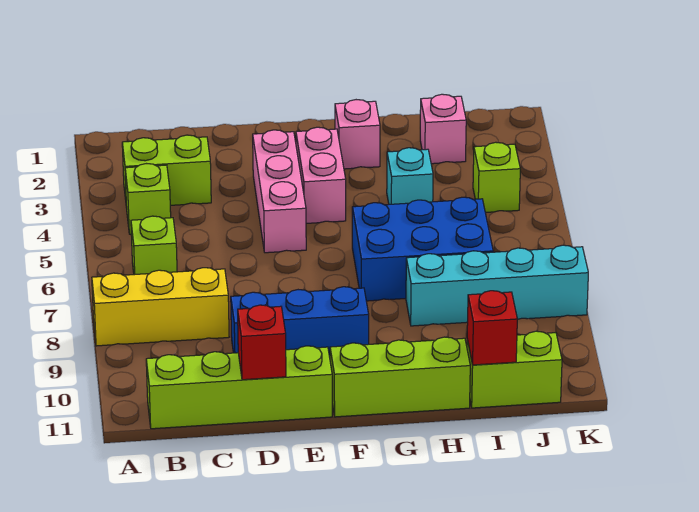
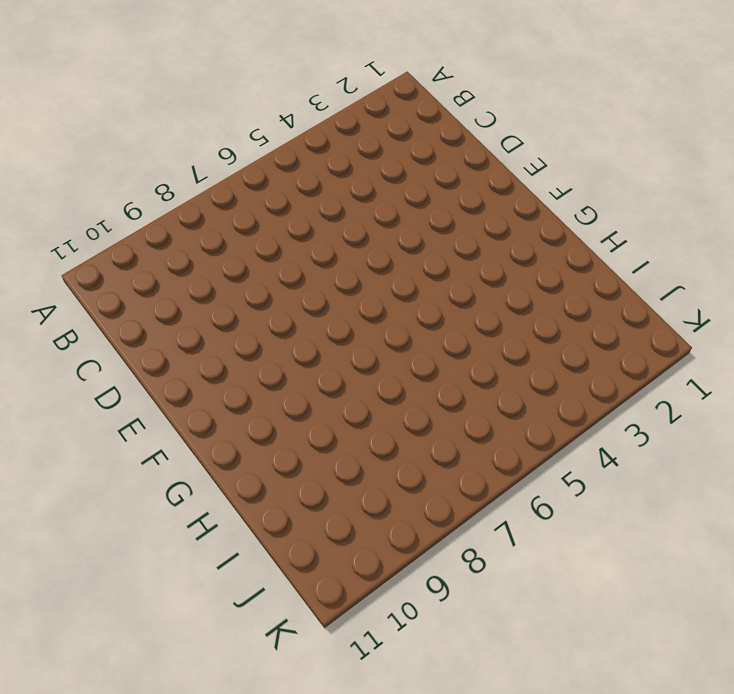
none -> yellow 1x3 brick [92,268,229,346]
none -> lime 1x2 brick [122,135,211,208]
none -> lime 1x1 brick [125,164,171,234]

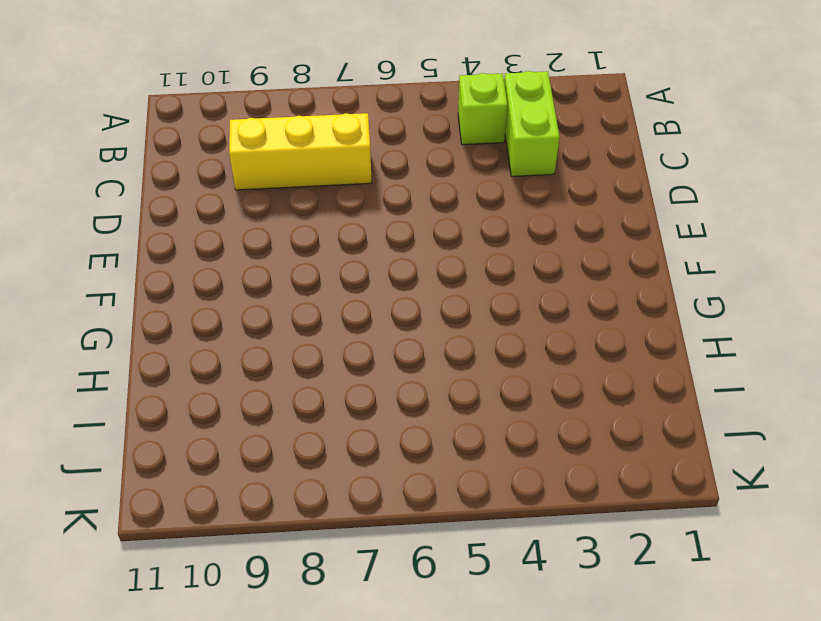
yellow 1x3 brick [229,113,372,190] -> yellow 1x3 brick turned to [92,268,229,346]
none -> lime 1x1 brick [131,216,177,275]
none -> lime 1x4 brick [146,346,332,429]
none -> blue 1x3 brick [231,287,369,357]

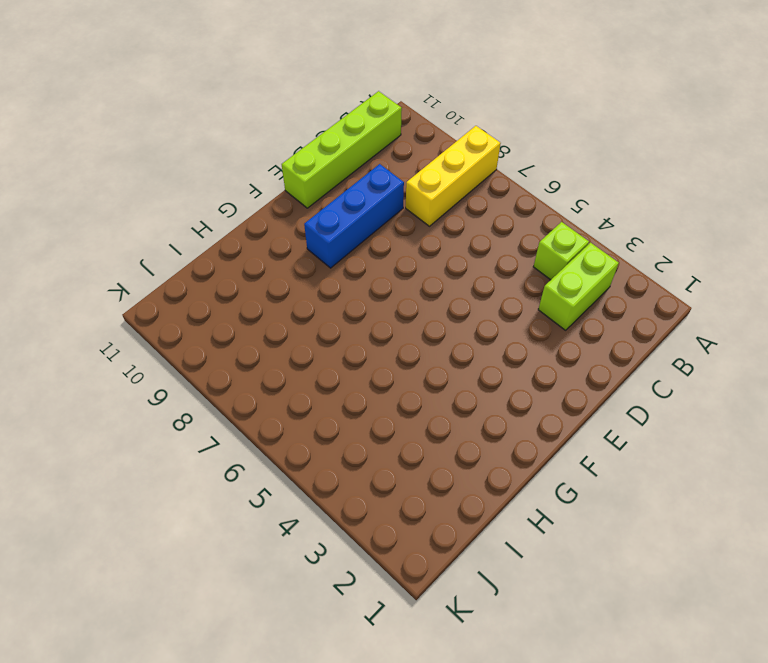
none -> lime 1x1 brick [131,216,177,275]
none -> pink 1x3 brick [253,130,306,253]
none -> pink 1x2 brick [296,127,346,223]

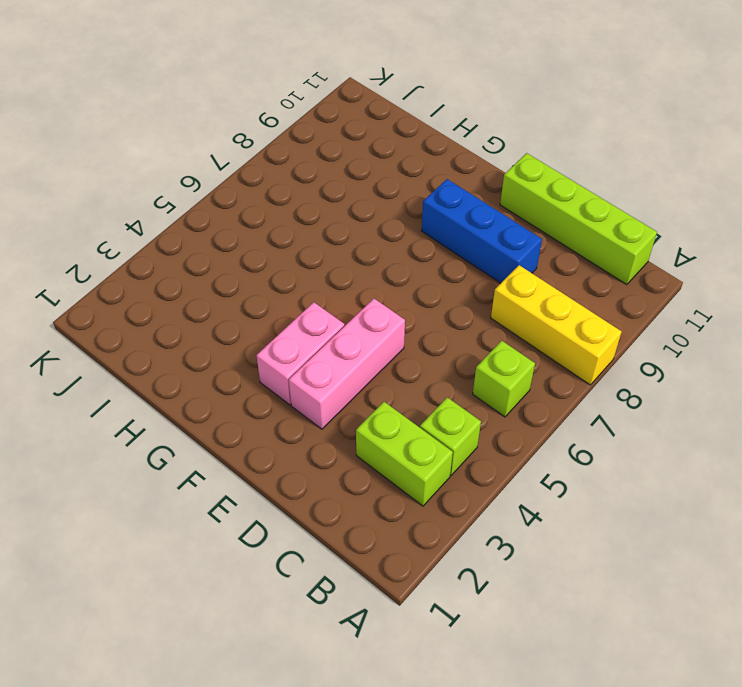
none -> lime 1x3 brick [330,337,470,417]
none -> pink 1x1 brick [335,100,380,169]
none -> blue 2x3 brick [352,197,493,301]

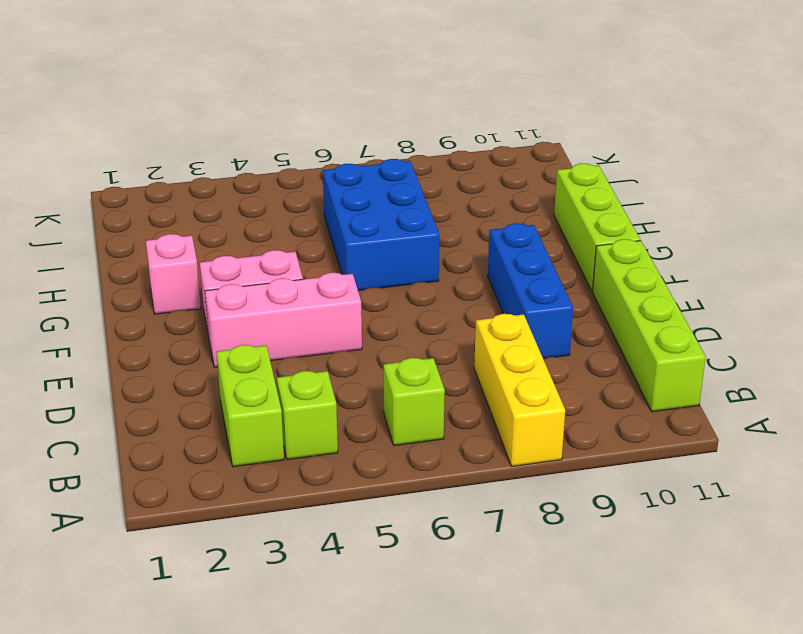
none -> cyan 1x1 brick [387,148,433,204]
none -> cyan 1x4 brick [406,245,588,326]
none -> pink 1x1 brick [420,94,466,164]

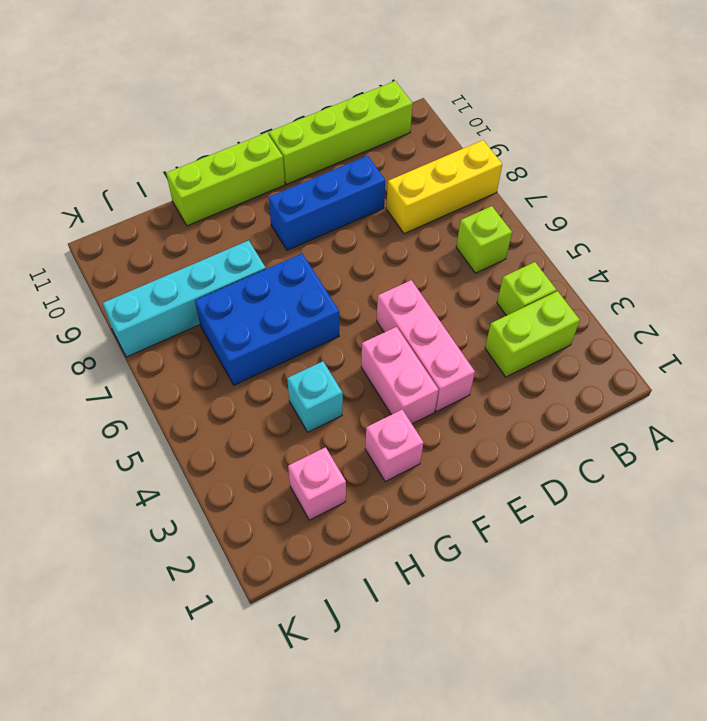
none -> lime 1x2 brick [467,331,562,408]
none -> lime 1x1 brick [473,142,520,212]
none -> red 1x1 brick [238,305,286,380]

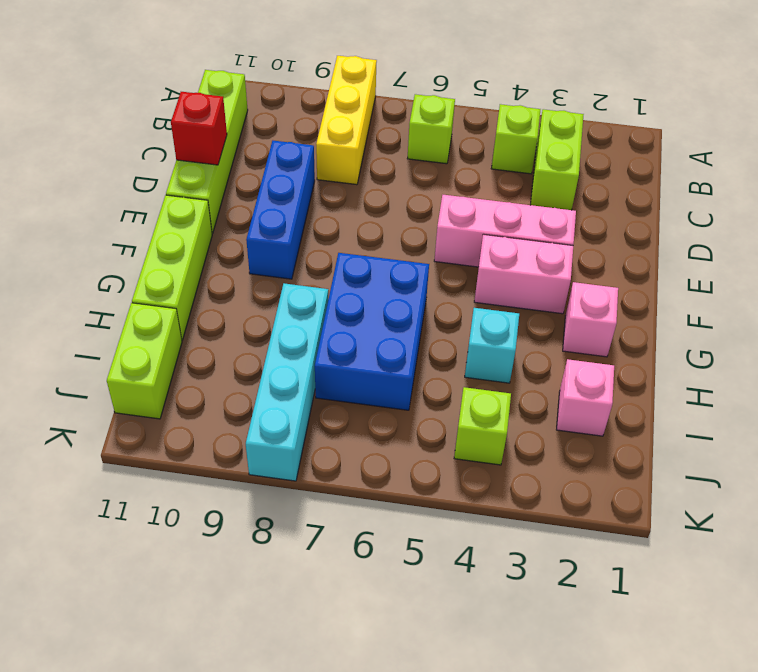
none -> red 1x1 brick [467,291,517,365]

